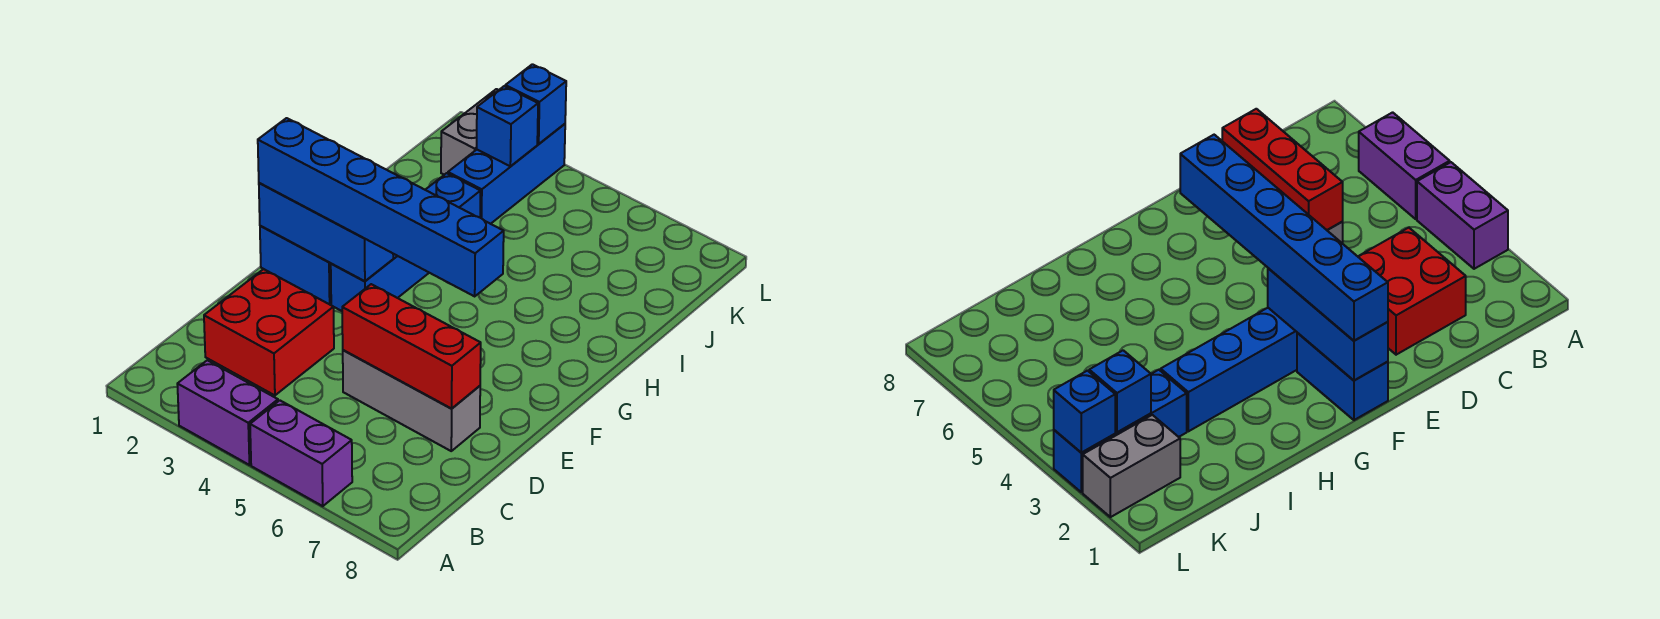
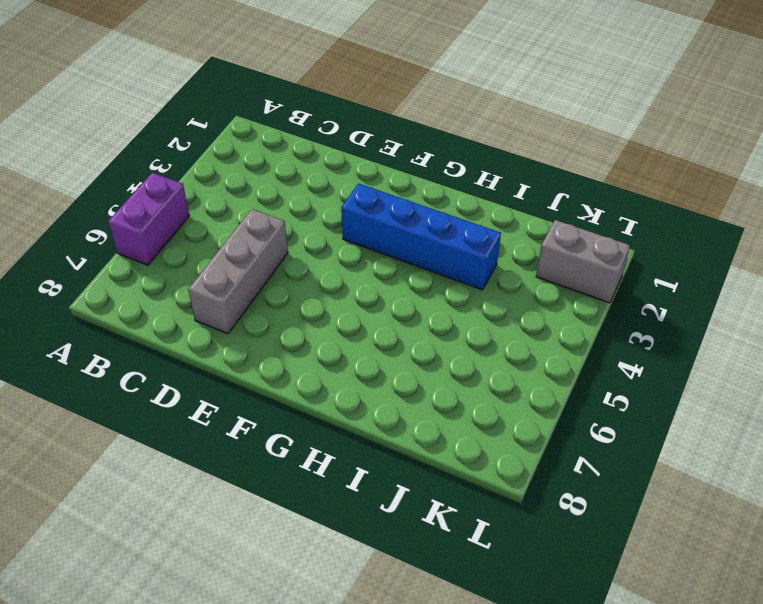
none -> purple 1x2 brick [177,360,278,465]
none -> red 2x2 brick [204,269,334,395]
none -> blue 1x2 brick [260,226,331,304]

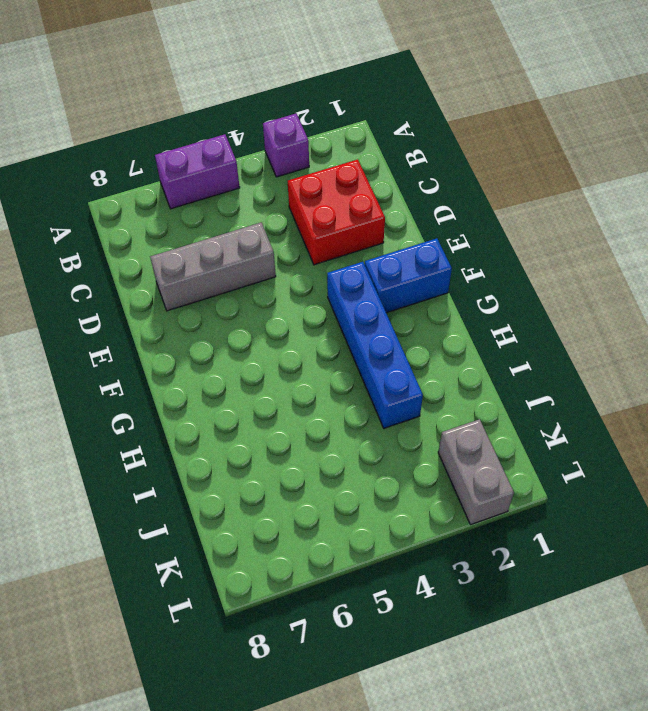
purple 1x1 brick [263,114,309,177] -> purple 1x2 brick [177,360,278,465]
none -> blue 1x3 brick [448,124,565,224]
none -> red 1x3 brick [342,284,481,409]
none -> blue 1x3 brick [259,183,393,281]

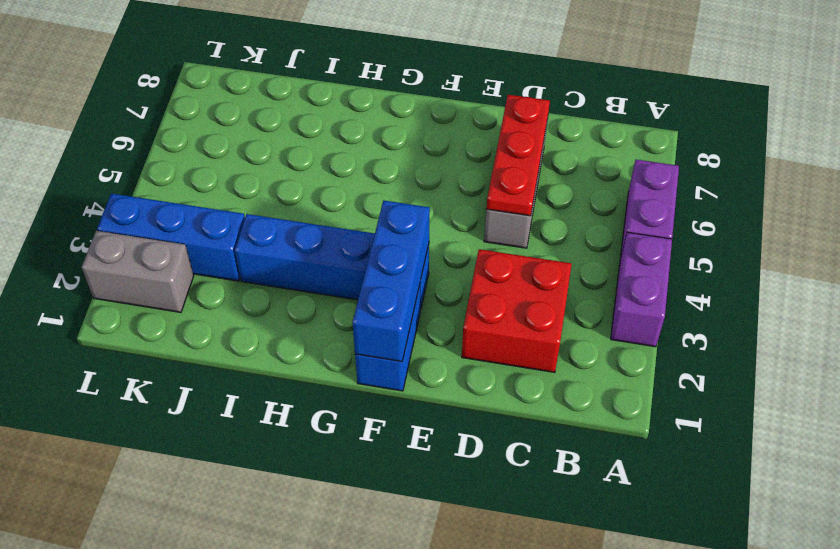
red 1x3 plate [486,95,550,216] -> red 1x3 brick [342,284,481,409]
none -> blue 1x1 brick [477,86,538,166]
none -> blue 1x1 brick [505,64,566,144]
none -> blue 1x6 brick [258,118,504,296]

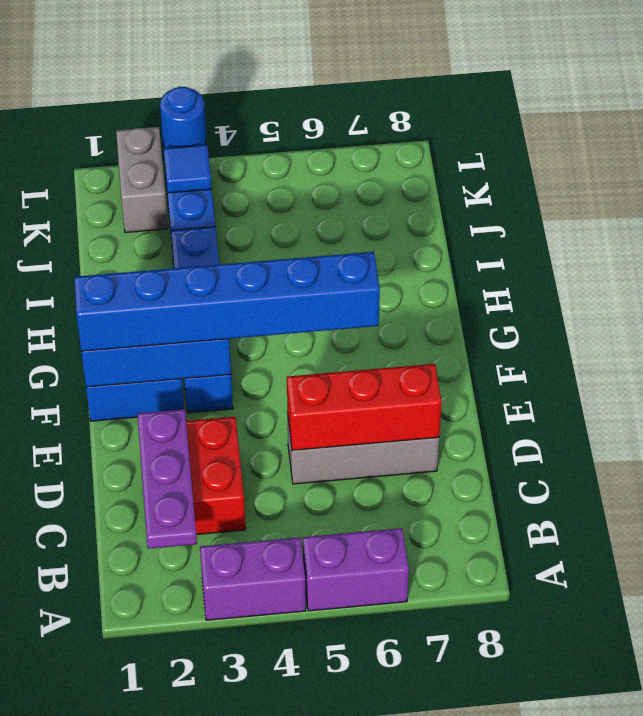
purple 1x3 plate [137,409,197,549] -> none
blue 1x1 tile [164,145,211,193] -> blue 1x1 brick [477,86,538,166]
blue 1x1 round brick [160,87,206,148] -> blue 1x1 brick [505,64,566,144]

